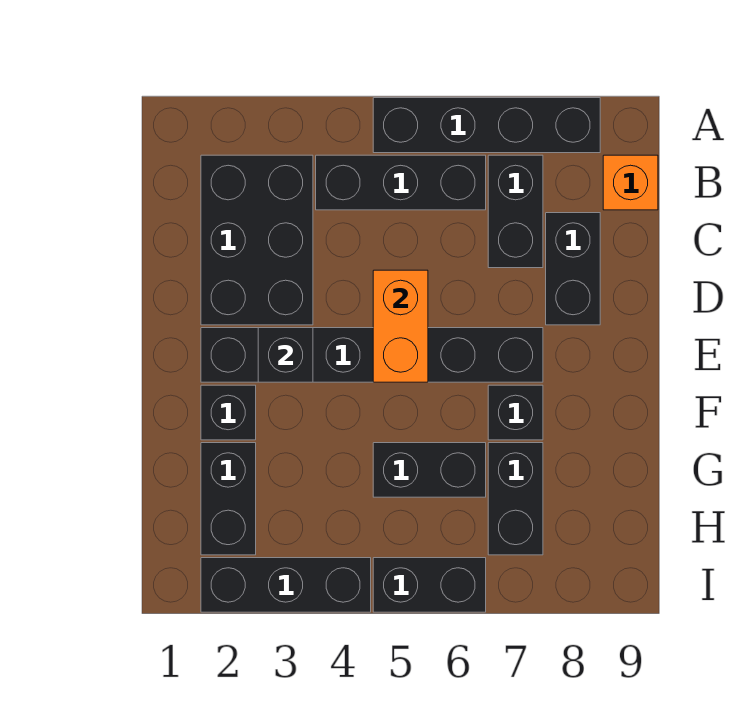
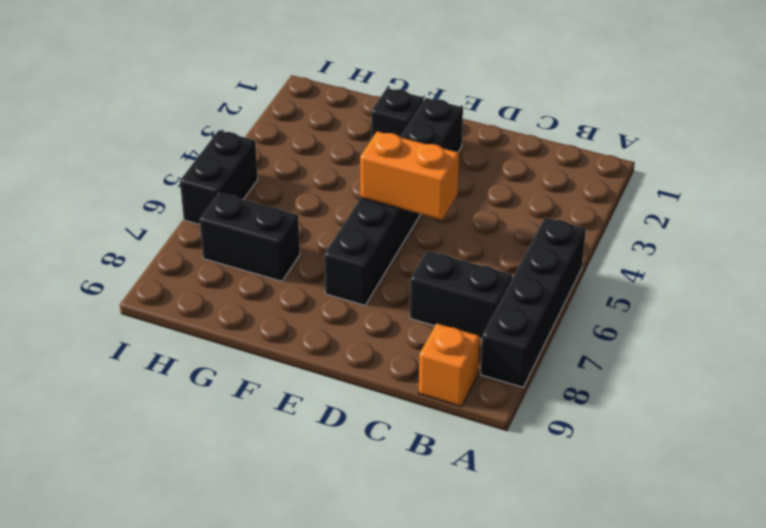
none -> black 2x3 brick [201,155,313,325]
none -> black 1x3 brick [316,155,486,210]
none -> black 1x2 brick [546,213,600,325]

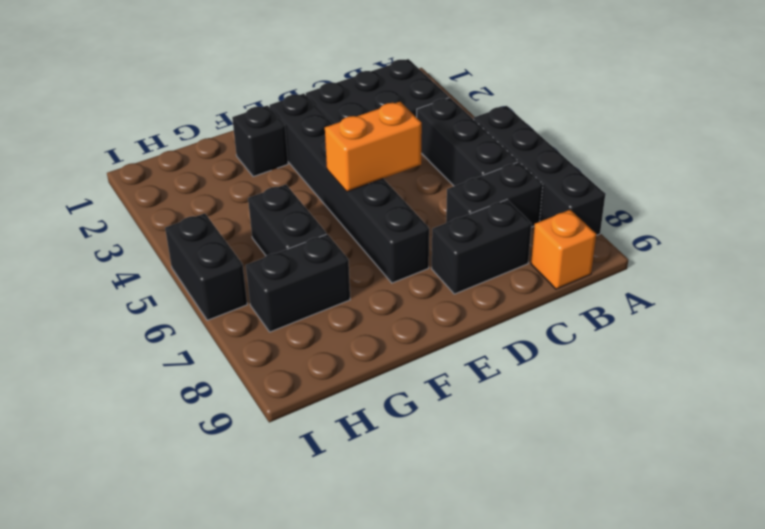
none -> black 1x1 brick [488,385,543,440]
none -> black 1x2 brick [201,443,256,555]
none -> black 1x3 brick [201,558,371,612]

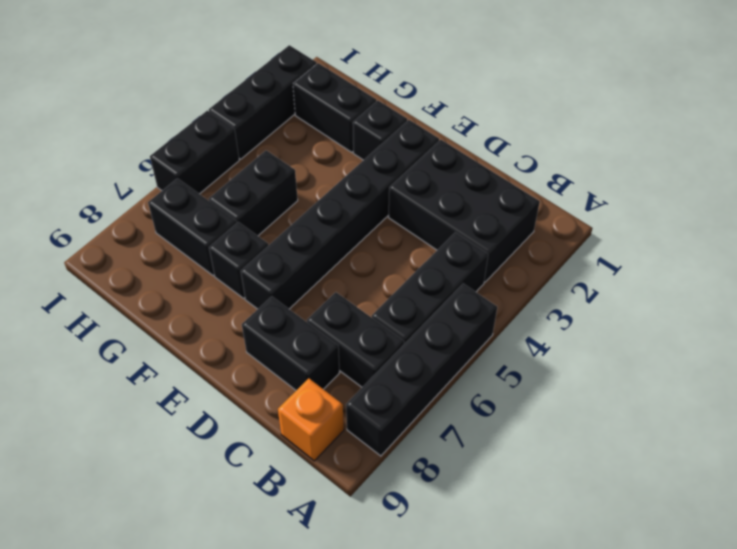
none -> orange 1x2 brick [373,270,428,382]
none -> black 1x1 brick [258,328,313,382]

